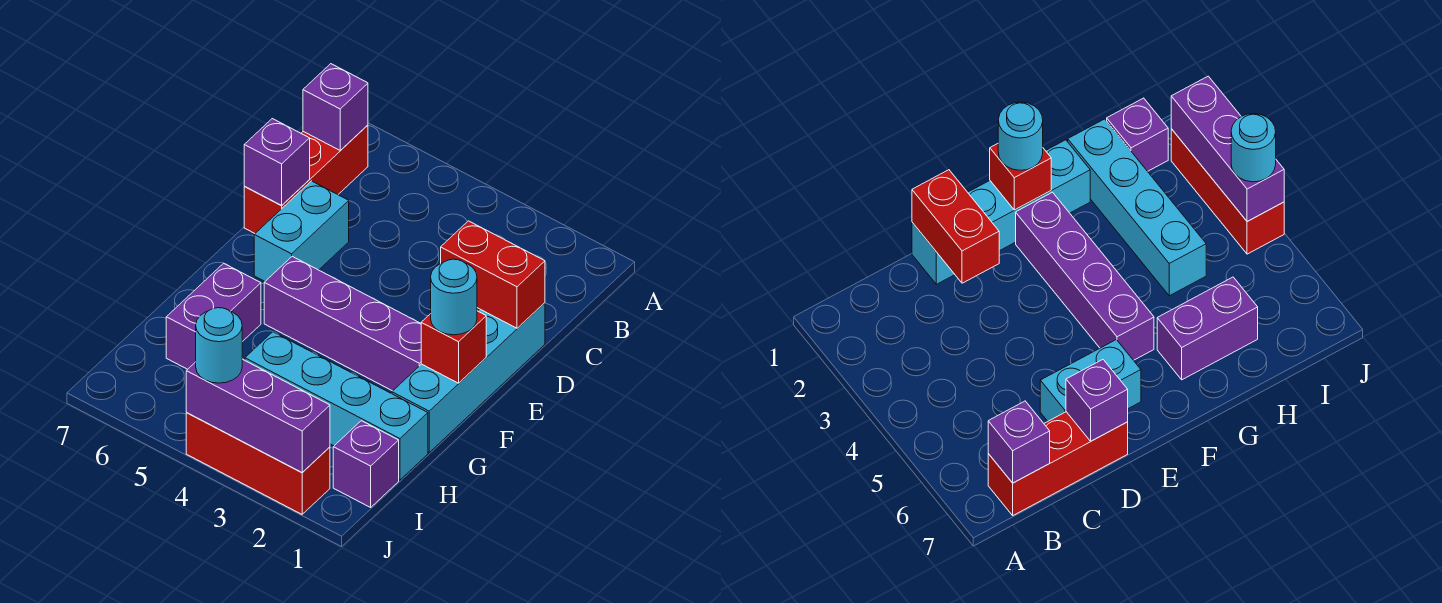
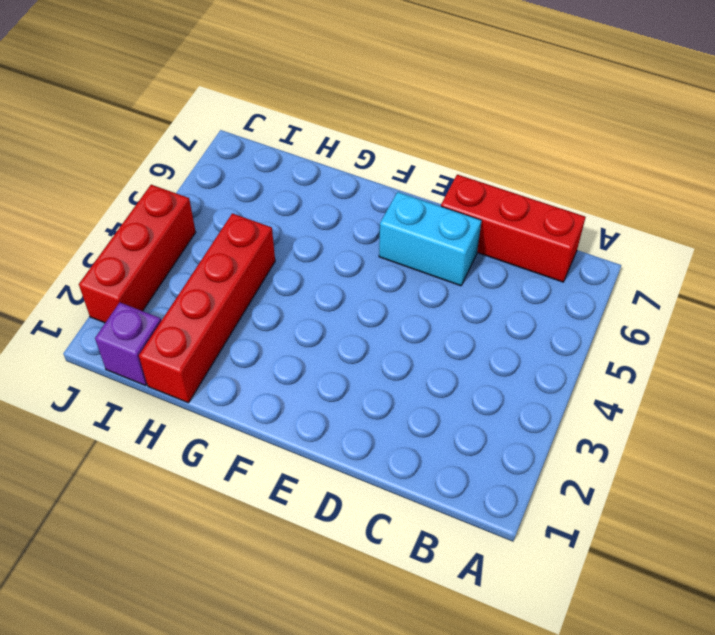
red 1x4 brick [139,213,275,403] -> cyan 1x4 brick [245,332,428,480]
none -> cyan 1x4 brick [392,303,545,452]
none -> purple 1x4 brick [264,256,421,391]
none -> purple 1x2 brick [166,263,261,369]

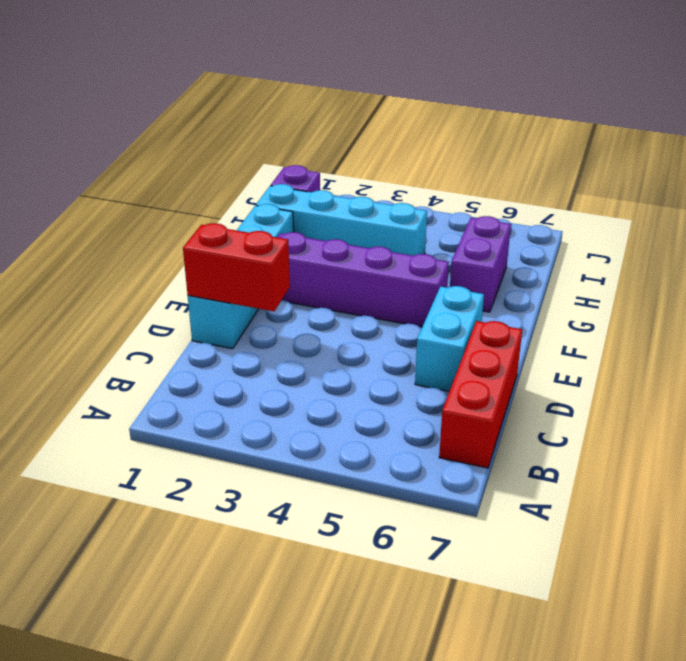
none -> red 1x3 brick [186,413,330,514]
none -> purple 1x1 brick [303,64,368,150]
none -> purple 1x1 brick [244,119,310,205]

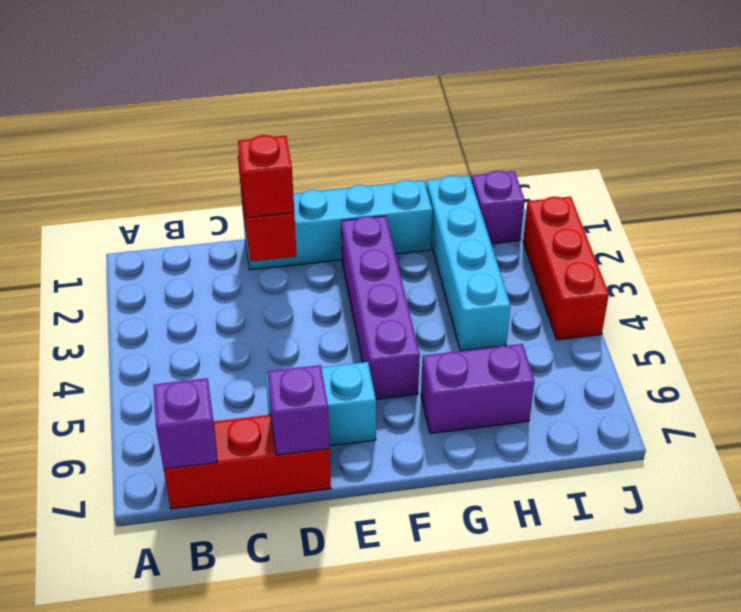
red 1x1 brick [238,135,294,218] -> red 1x1 brick moved to [421,311,486,383]
none -> purple 1x3 brick [186,359,330,473]
none -> cyan 1x1 round brick [431,259,477,335]
none -> cyan 1x1 round brick [196,308,242,383]

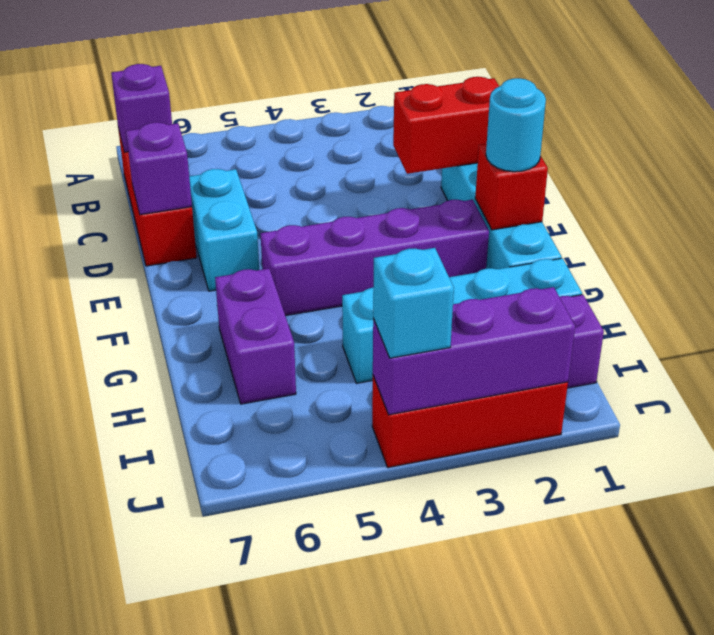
cyan 1x1 brick [373,248,454,358] -> cyan 1x1 round brick [196,308,242,383]

